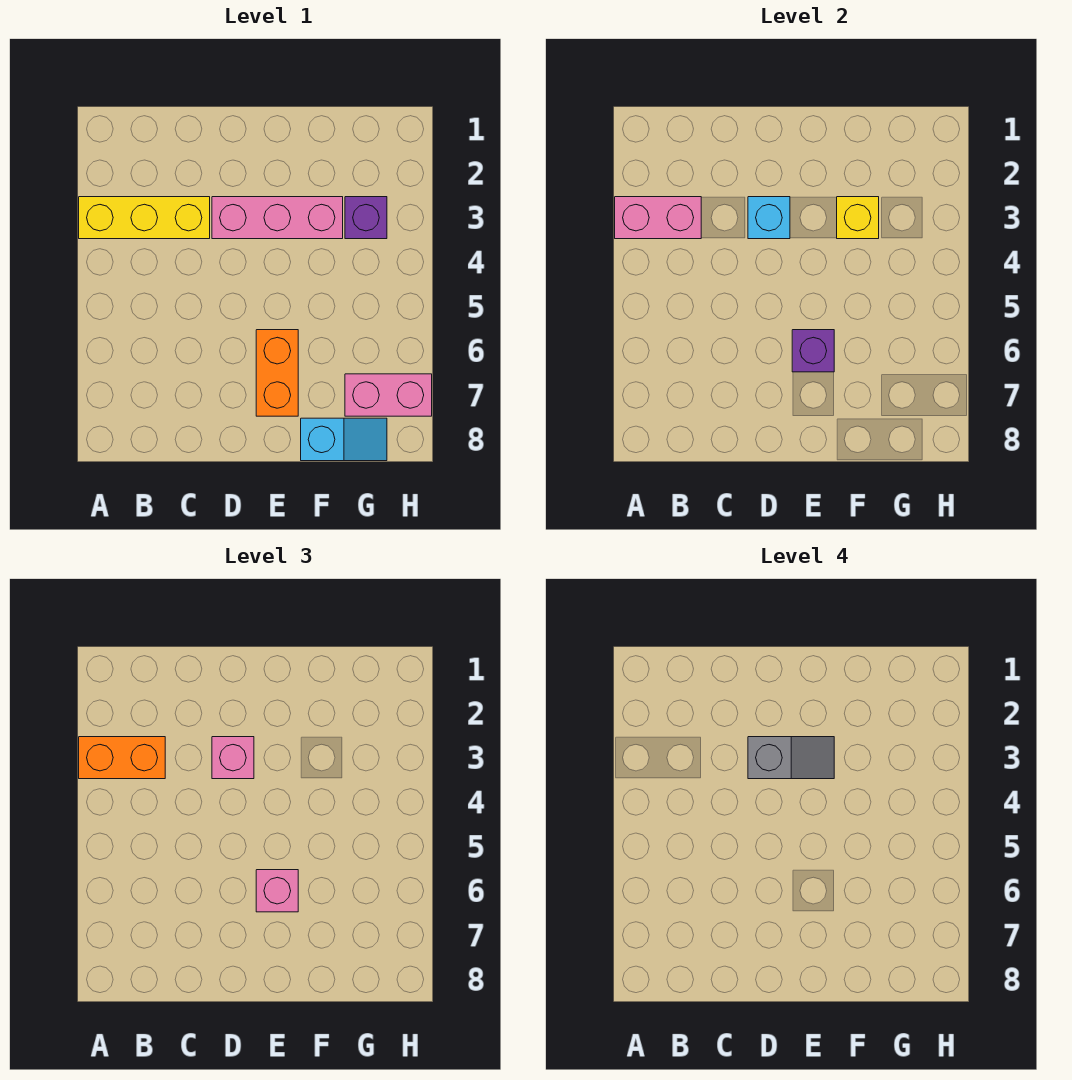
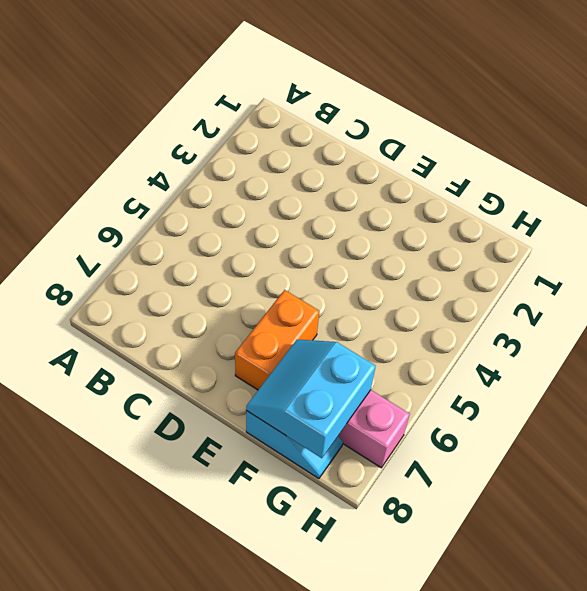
cyan 2x2 slope [246,339,376,458] -> none
none -> yellow 1x3 brick [79,197,210,239]
none -> pink 1x3 brick [212,197,343,239]
none -> purple 1x1 brick [345,197,387,239]

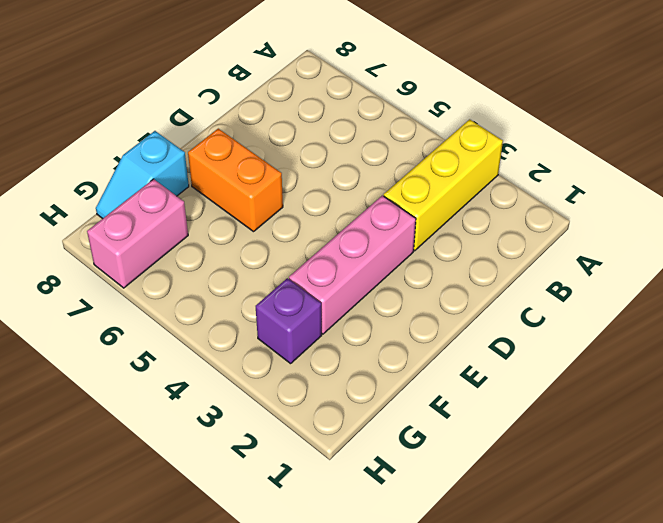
none -> pink 1x2 brick [615,197,701,239]
none -> cyan 1x1 brick [748,197,790,239]
none -> purple 1x1 brick [792,330,834,372]

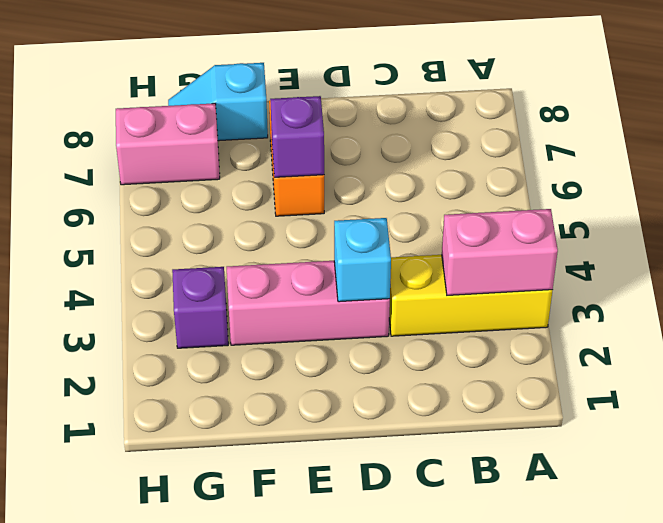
none -> yellow 1x1 brick [837,197,879,239]
none -> orange 1x2 brick [79,737,165,779]
none -> pink 1x1 brick [212,737,254,779]

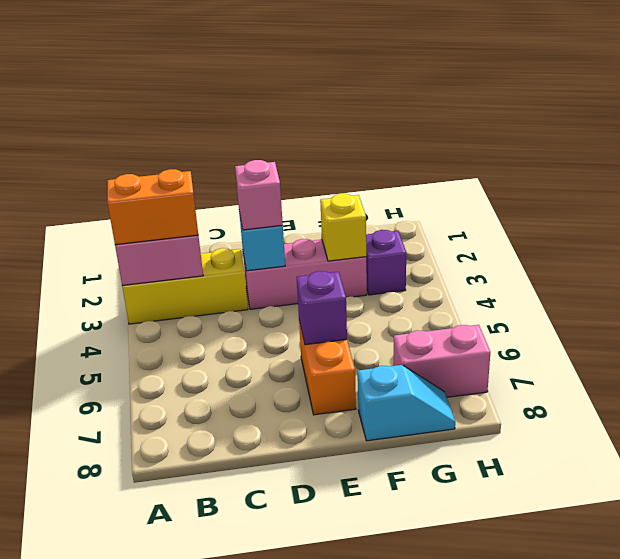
none -> pink 1x1 brick [256,870,298,912]
none -> grey 1x2 slope [748,737,834,779]

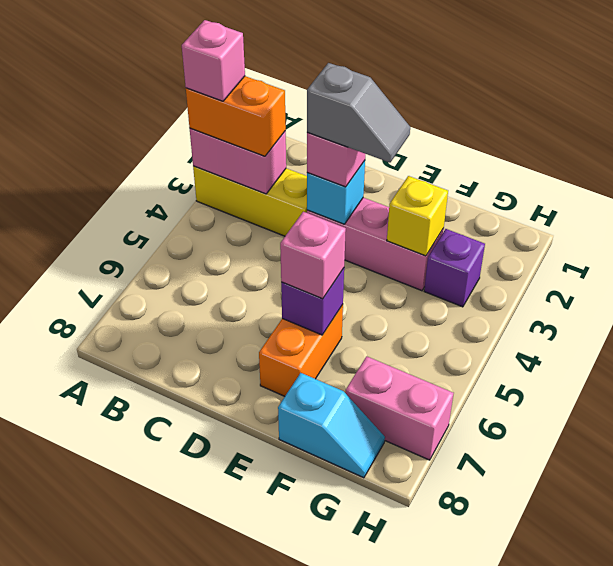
pink 1x1 brick [182,20,245,101] -> none

